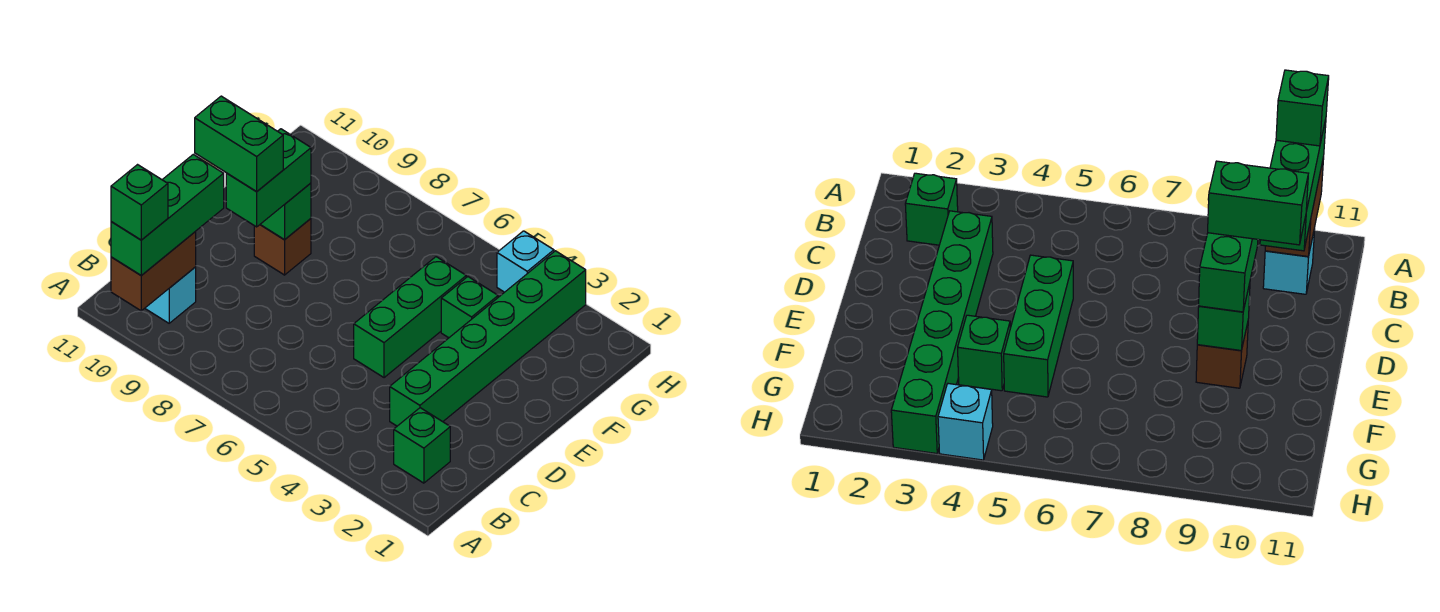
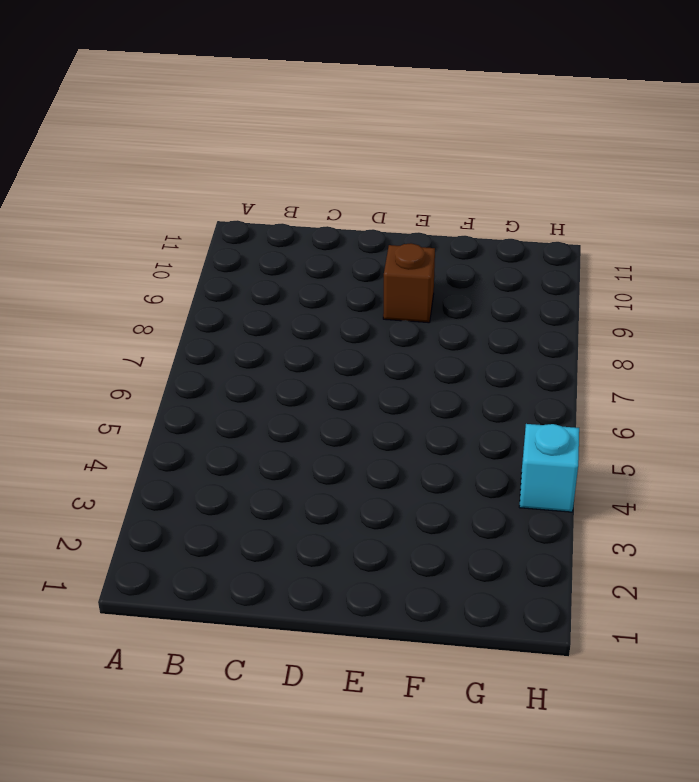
none -> green 1x1 brick [394,408,450,483]
none -> cyan 1x1 brick [145,267,196,323]
none -> green 1x6 brick [390,251,586,426]

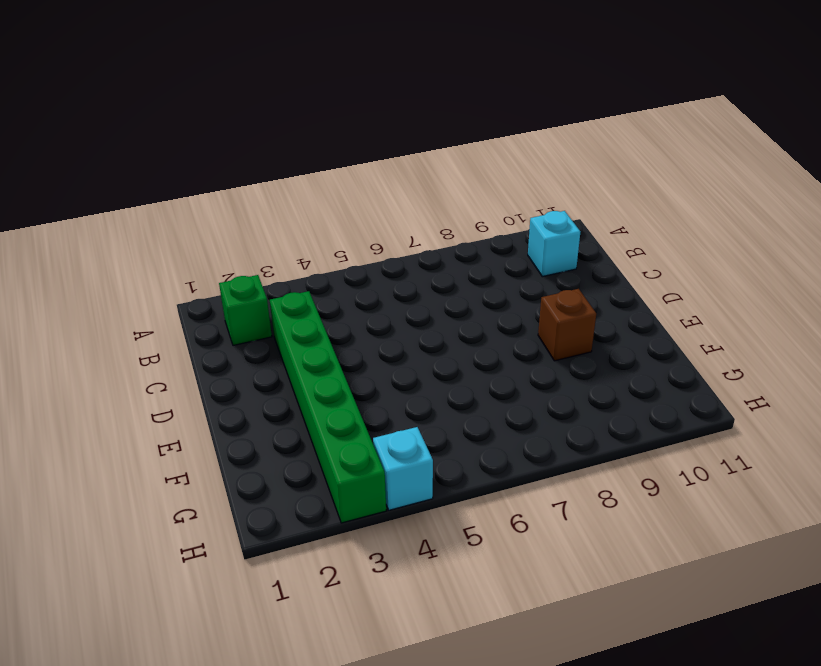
none -> green 1x3 brick [354,257,466,378]
none -> green 1x1 brick [441,277,498,338]
none -> brown 1x2 brick [111,232,196,311]

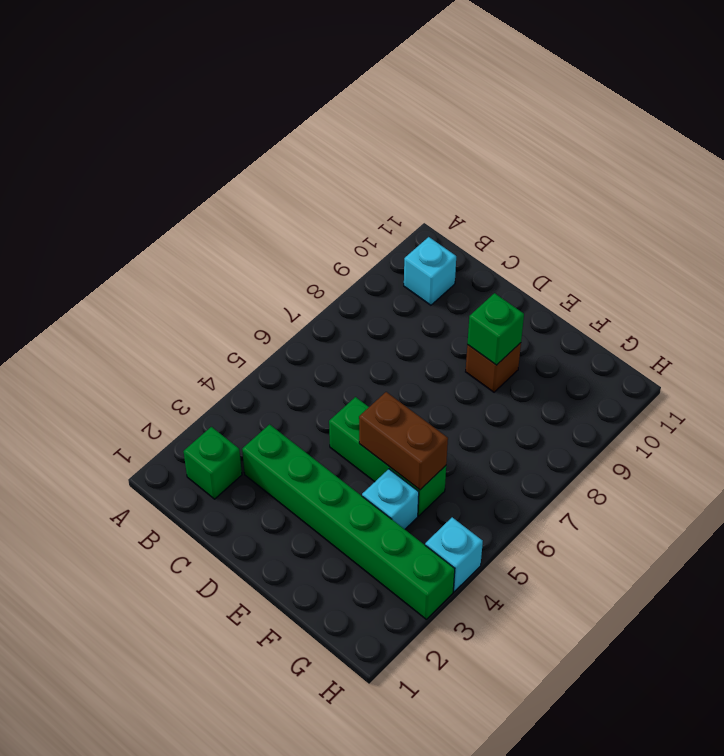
brown 1x2 brick [359,392,448,490] -> brown 1x2 brick moved to [111,232,196,311]
cyan 1x1 brick [362,469,419,529] -> green 1x1 brick [441,277,498,338]
none -> green 1x3 brick [111,154,224,276]
none -> green 1x2 brick [226,129,311,227]
none -> green 1x1 brick [111,165,168,240]

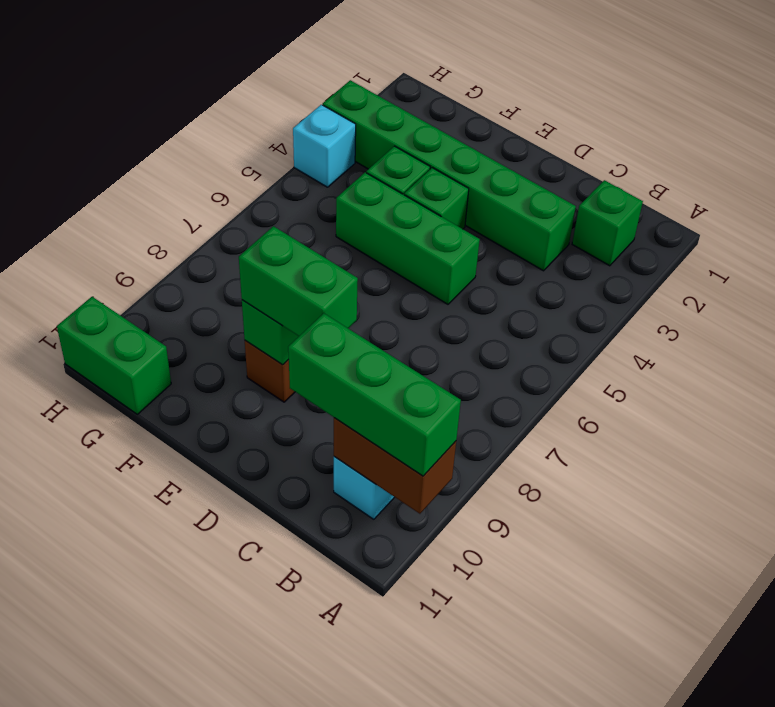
green 1x1 brick [404,168,469,229] -> green 1x1 brick moved to [111,165,168,240]
green 1x2 brick [57,297,171,414] -> green 1x2 brick turned to [195,96,283,192]

